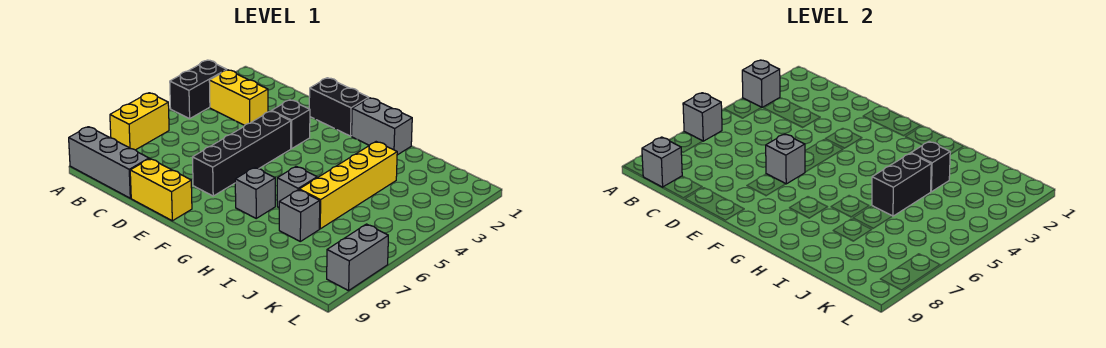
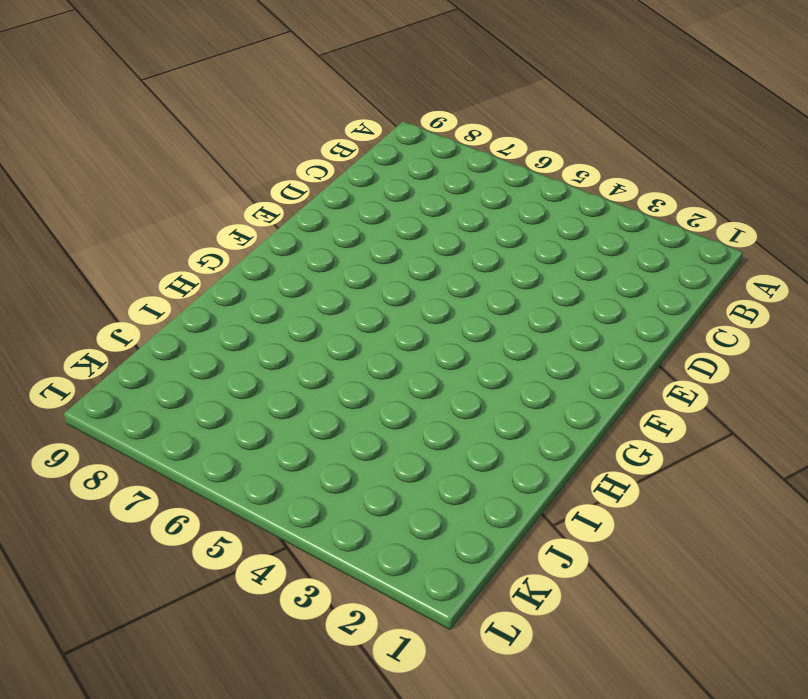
none -> black 1x2 brick [170,60,227,119]
none -> yellow 1x2 brick [110,93,169,150]
none -> grey 1x3 brick [69,127,149,198]

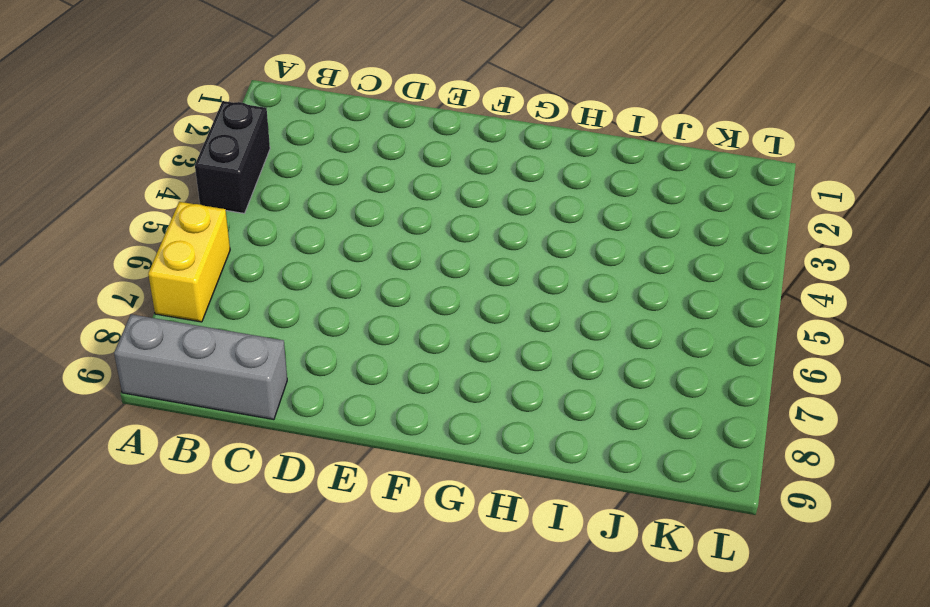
none -> yellow 1x2 brick [209,70,268,125]
none -> yellow 1x2 brick [130,159,192,221]
none -> black 1x2 brick [309,78,369,136]

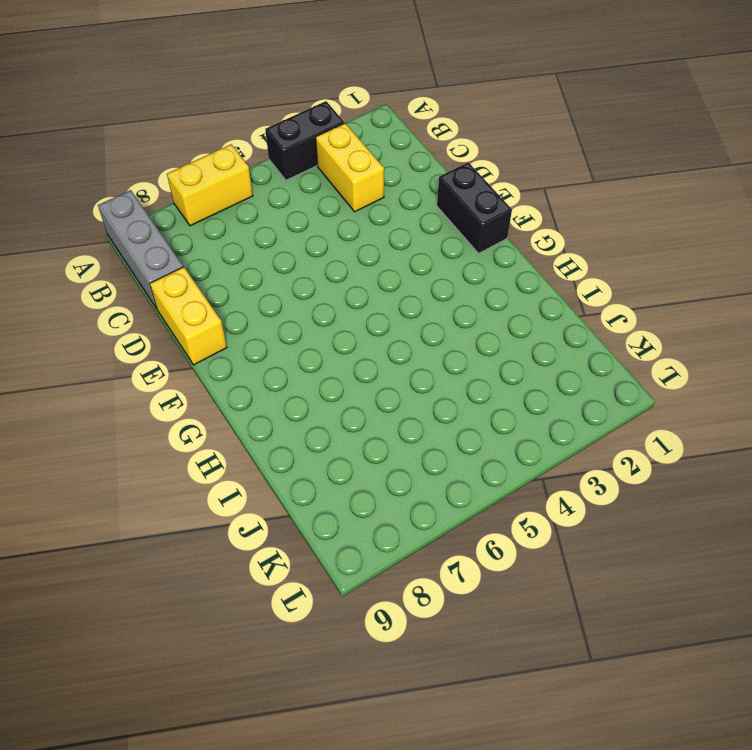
none -> black 1x1 brick [272,100,310,149]
none -> black 1x4 brick [192,111,291,196]
none -> grey 1x2 brick [352,98,412,155]

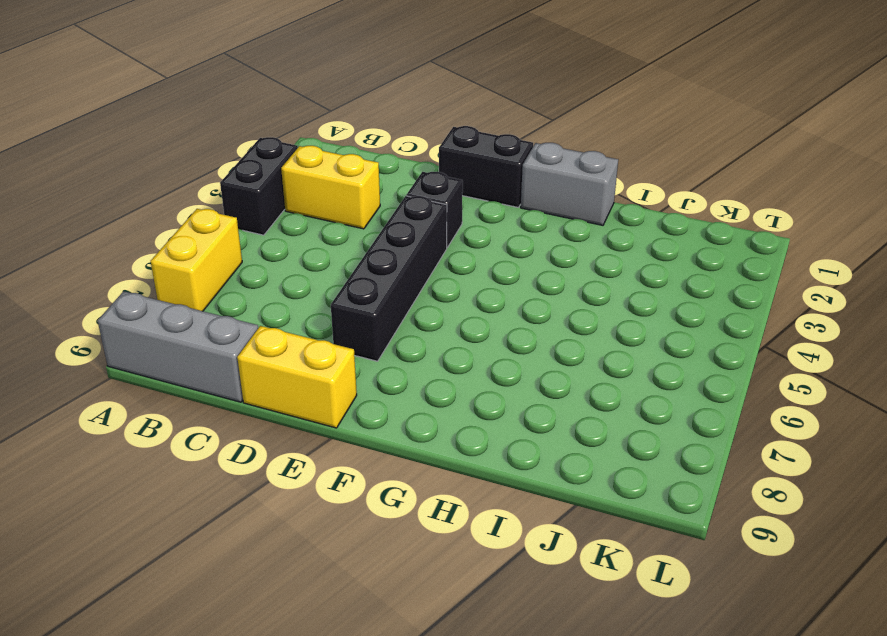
none -> grey 1x1 brick [235,167,275,218]
none -> grey 1x1 brick [277,166,317,207]
none -> yellow 1x4 brick [299,142,397,229]

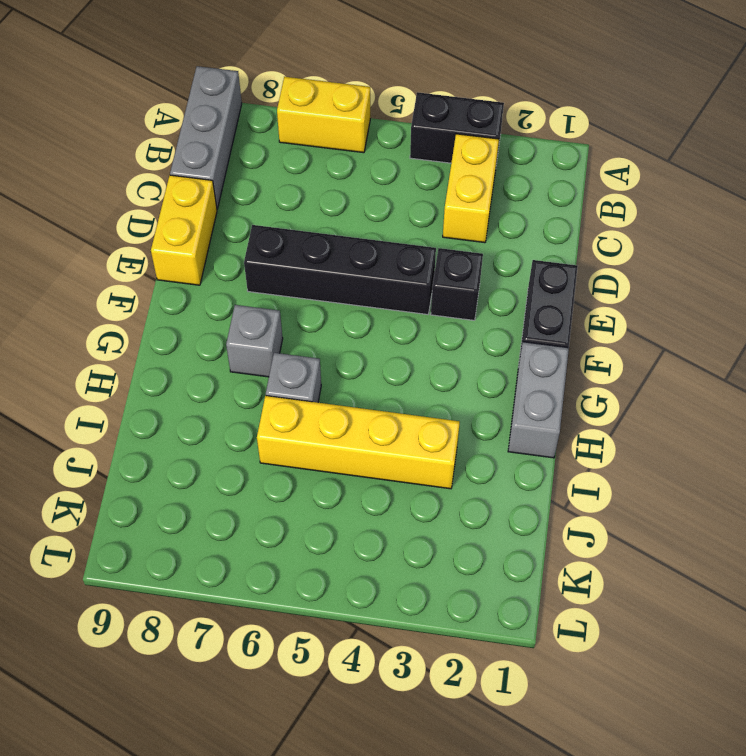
none -> grey 1x1 brick [279,190,320,241]
none -> grey 1x2 brick [327,224,388,291]
none -> grey 1x1 brick [742,60,780,108]

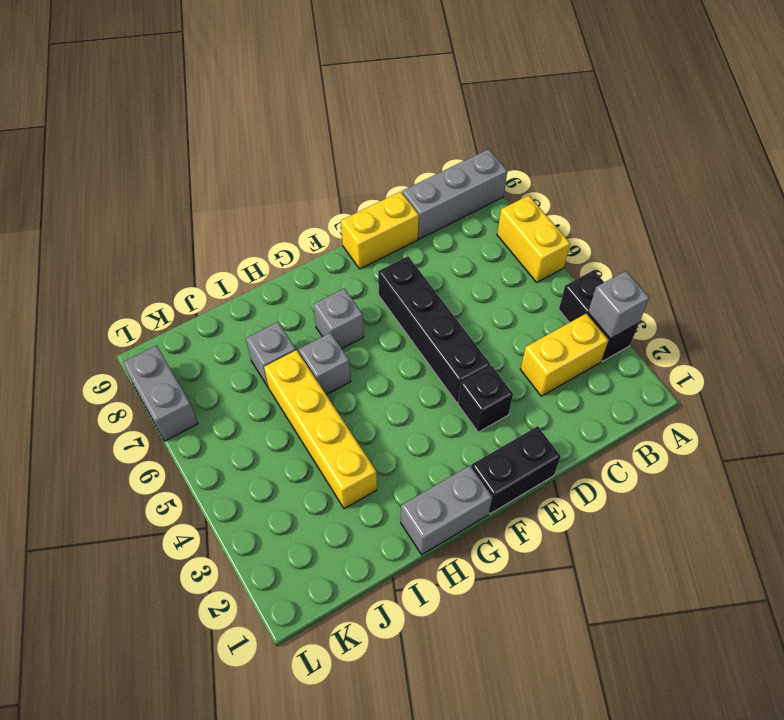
none -> grey 1x1 brick [683,93,722,141]
none -> grey 1x1 brick [642,137,682,187]
none -> grey 1x1 brick [766,134,805,184]

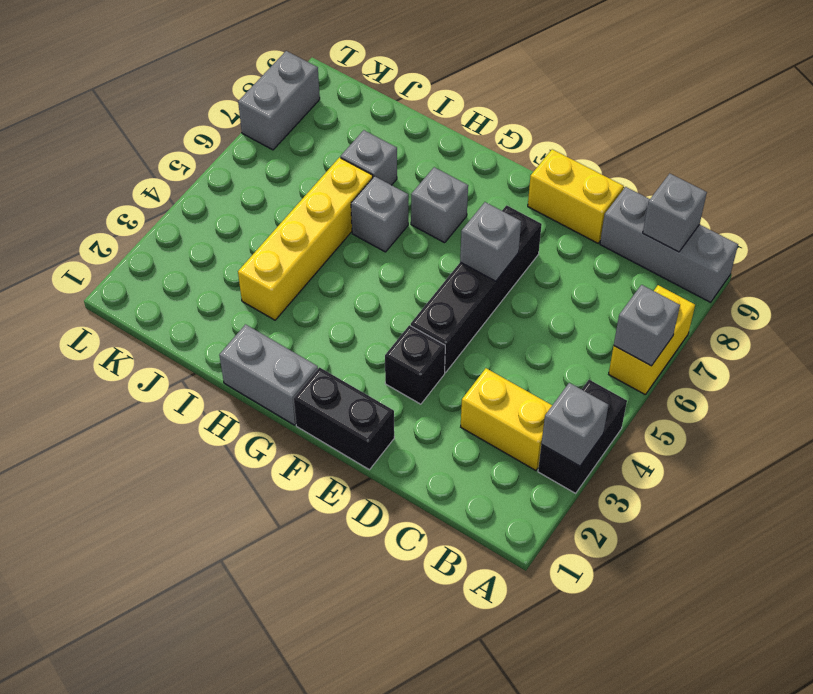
none -> black 1x1 brick [911,142,950,192]
none -> black 1x2 brick [872,153,931,216]

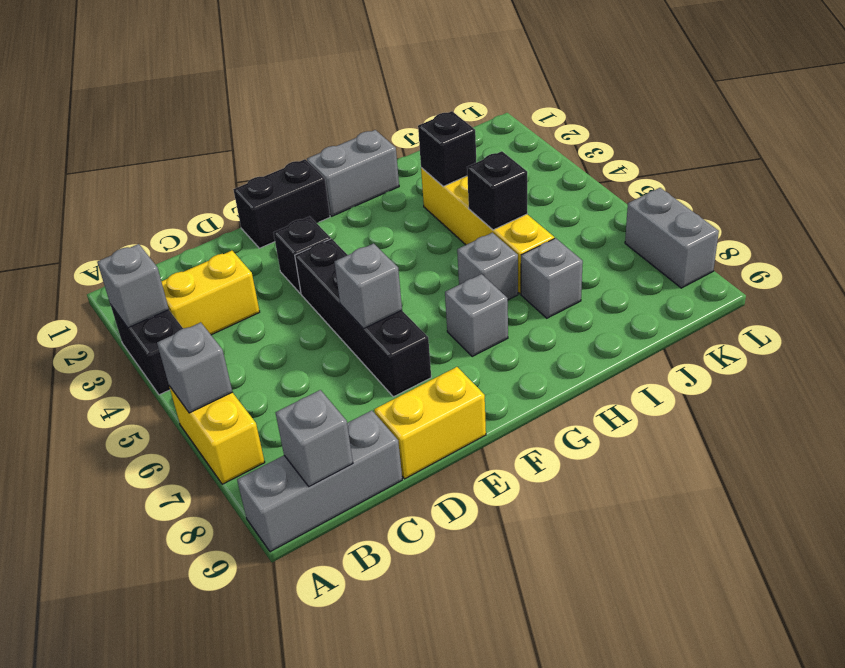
black 1x1 brick [467,151,527,230] -> black 1x2 brick [872,153,931,216]

